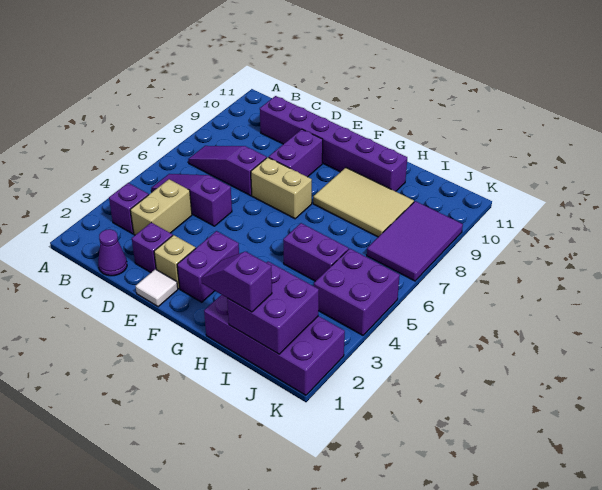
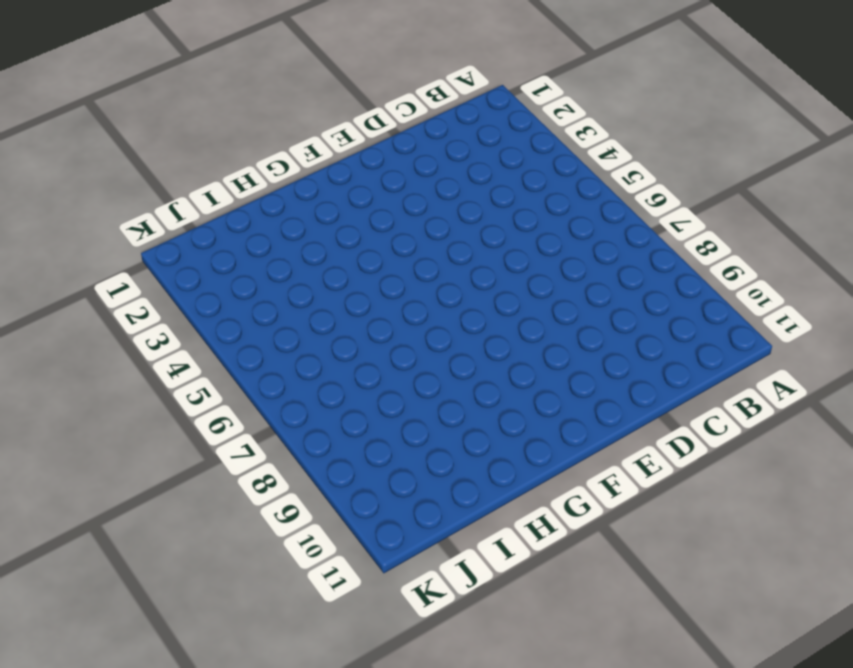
none -> purple 1x1 brick [109,183,148,234]
none -> purple 1x3 slope [151,174,232,226]
none -> purple 1x3 slope [188,146,267,196]

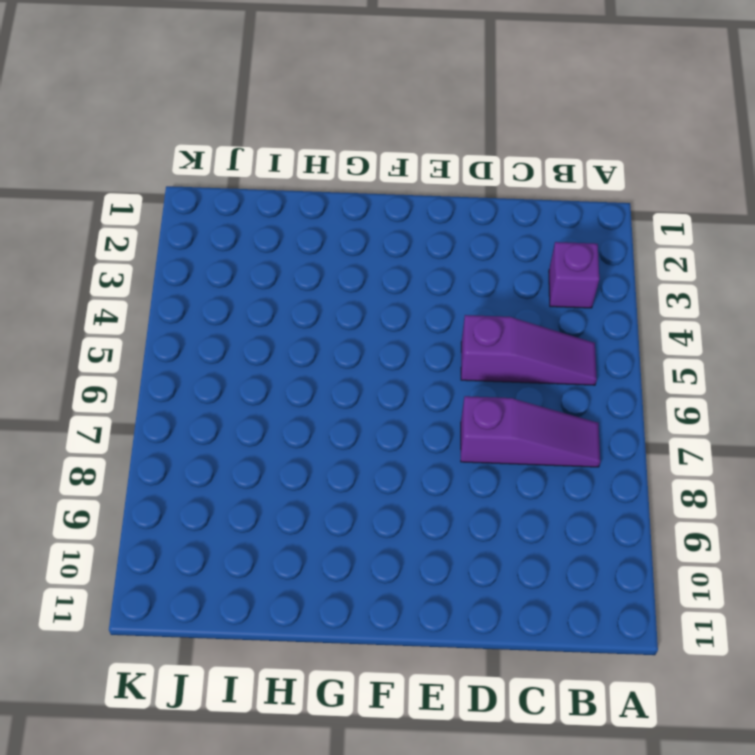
none -> purple 1x1 cone [98,229,127,276]
none -> tan 1x2 brick [130,179,192,235]
none -> purple 1x6 brick [260,96,407,191]

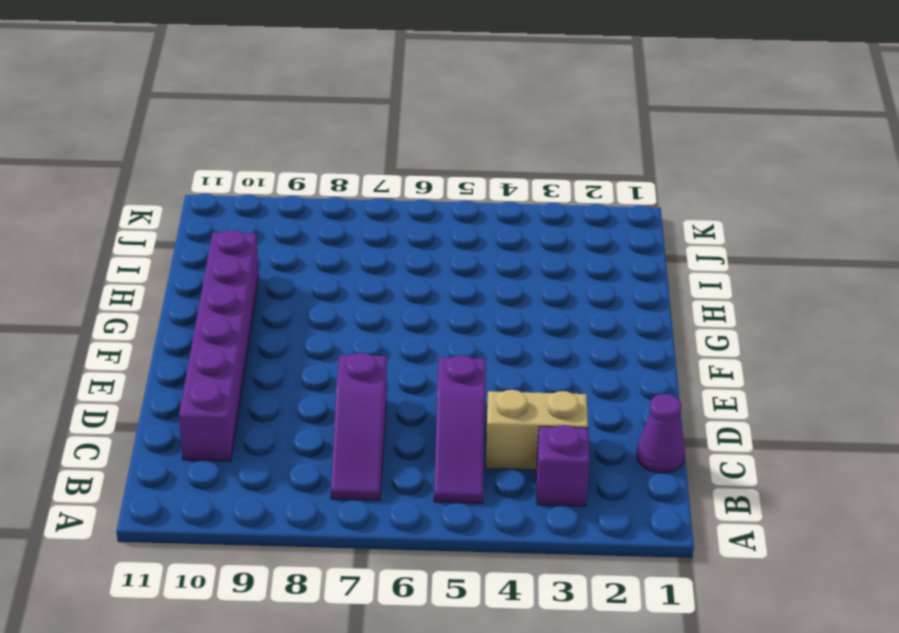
none -> purple 1x1 brick [132,223,173,272]
none -> white 1x1 tile [136,269,178,307]
none -> tan 1x1 brick [154,235,196,289]

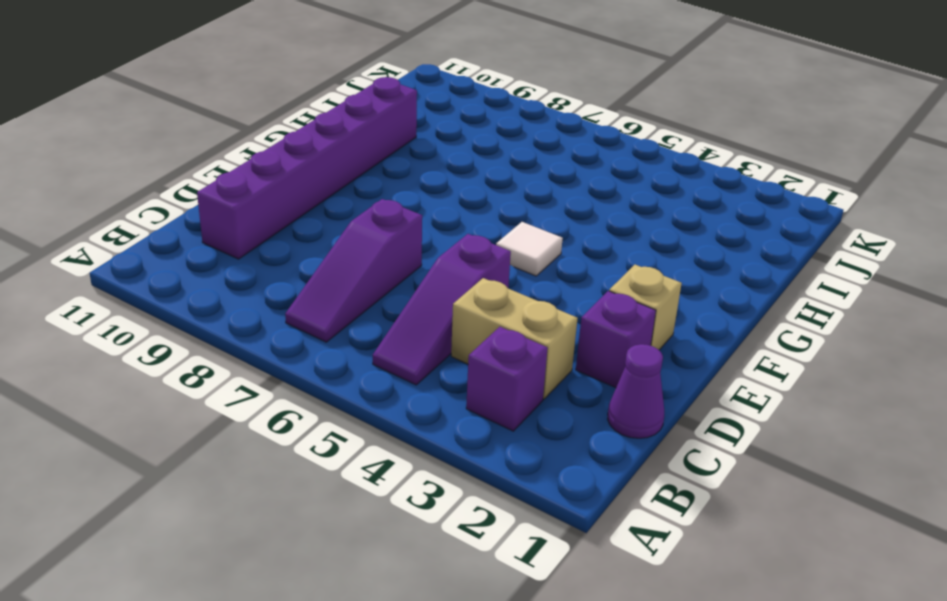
white 1x1 tile [496,222,563,276] -> white 1x1 tile moved to [136,269,178,307]
none -> tan 1x2 brick [251,157,312,219]
none -> purple 1x2 brick [269,129,323,177]
none -> purple 1x2 brick [177,231,239,302]

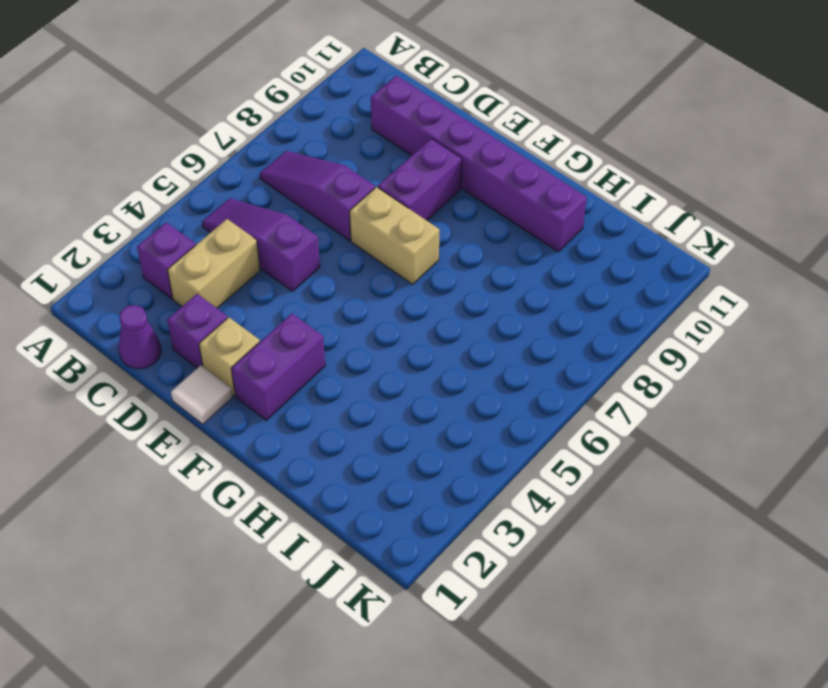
none -> tan 2x3 tile [313,168,414,237]
none -> purple 2x4 brick [204,295,345,395]
none -> purple 1x2 brick [283,223,349,281]

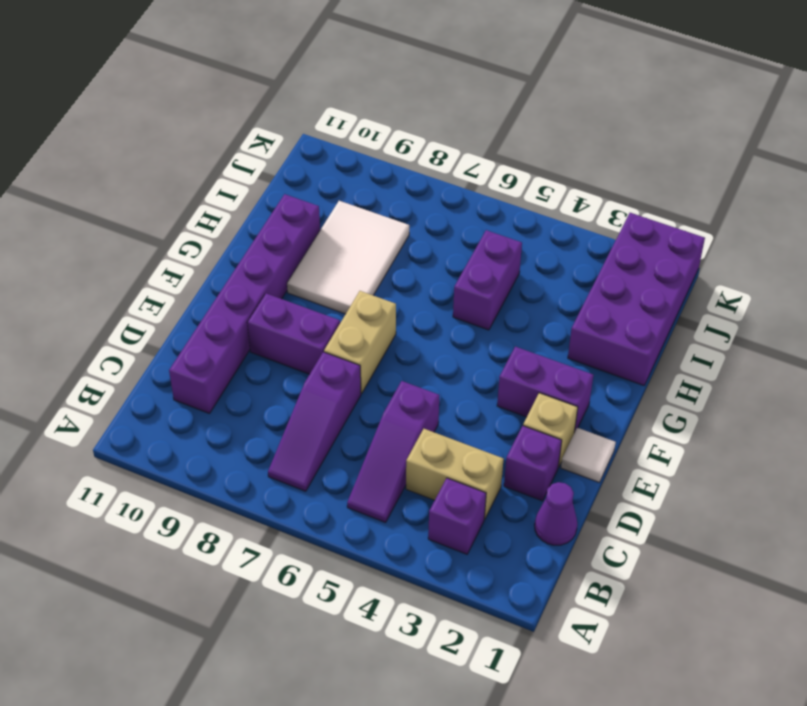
white 2x3 tile [287,201,409,314] -> tan 2x3 tile [313,168,414,237]
none -> purple 2x2 brick [314,249,400,335]
none -> purple 2x3 tile [367,201,463,281]
none -> purple 2x2 brick [227,262,319,354]

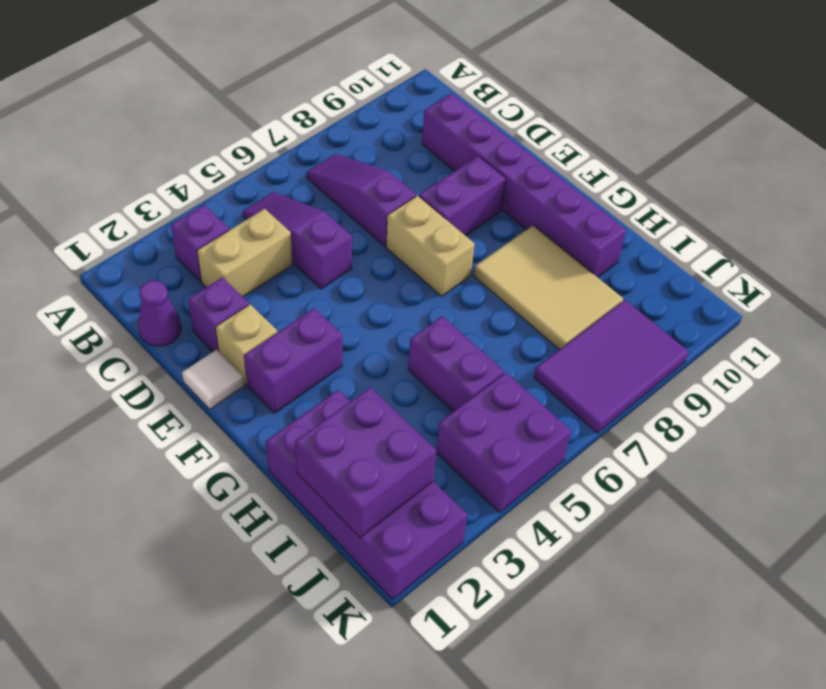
none -> purple 1x2 slope [201,251,272,312]

